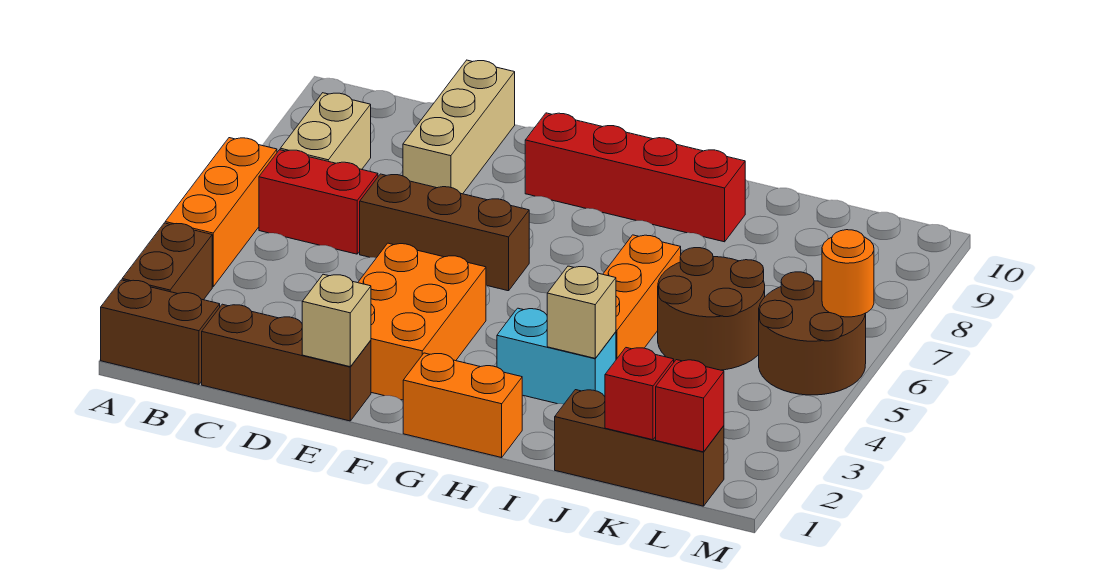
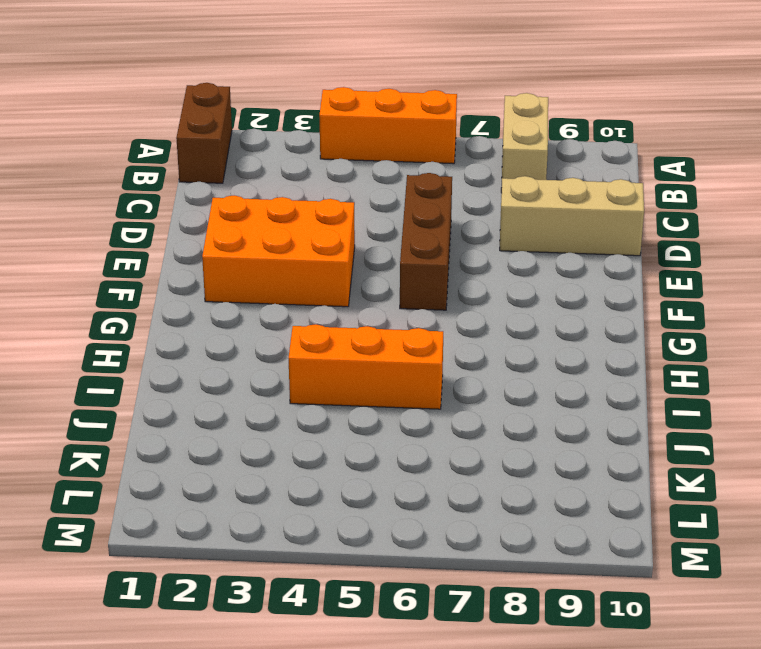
tan 1x2 brick [501,93,548,193] -> tan 1x2 brick turned to [280,93,371,169]
none -> brown 1x2 brick [122,223,212,300]
none -> red 1x2 brick [259,150,378,254]
none -> brown 1x3 brick [202,304,371,421]

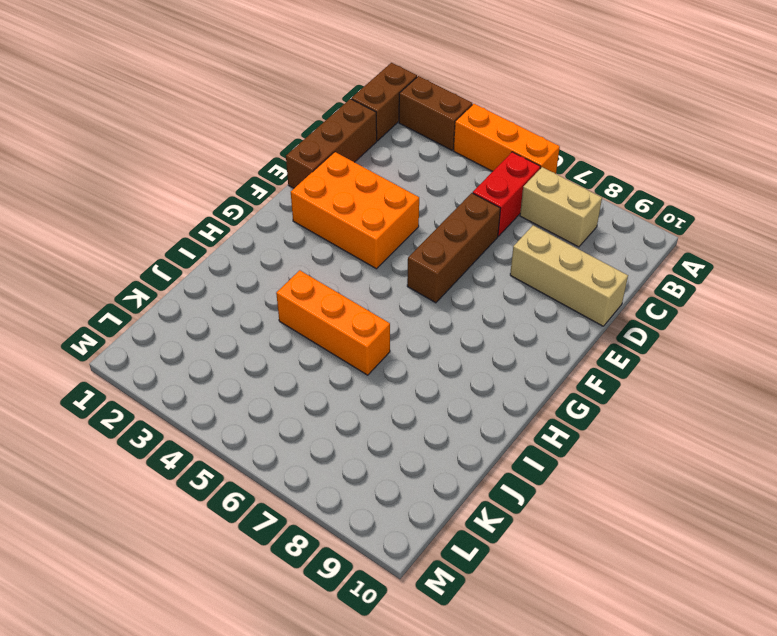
none -> red 1x4 brick [525,113,745,242]
none -> orange 1x2 brick [403,353,522,458]
none -> cyan 1x2 brick [497,308,616,404]

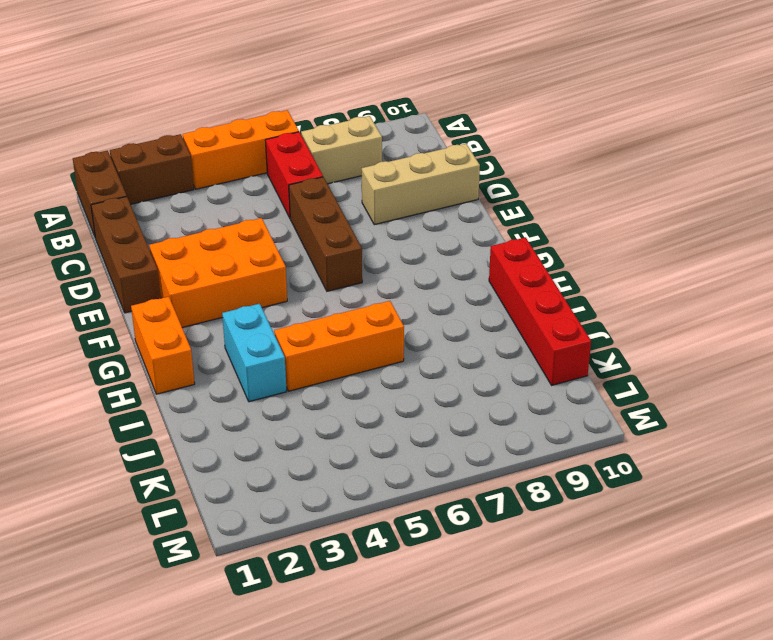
red 1x4 brick [489,237,591,385] -> red 1x4 brick moved to [525,113,745,242]
none -> brown 1x3 brick [555,390,724,506]
none -> brown 2x2 round brick [658,248,765,370]
none -> brown 2x2 round brick [759,272,866,395]

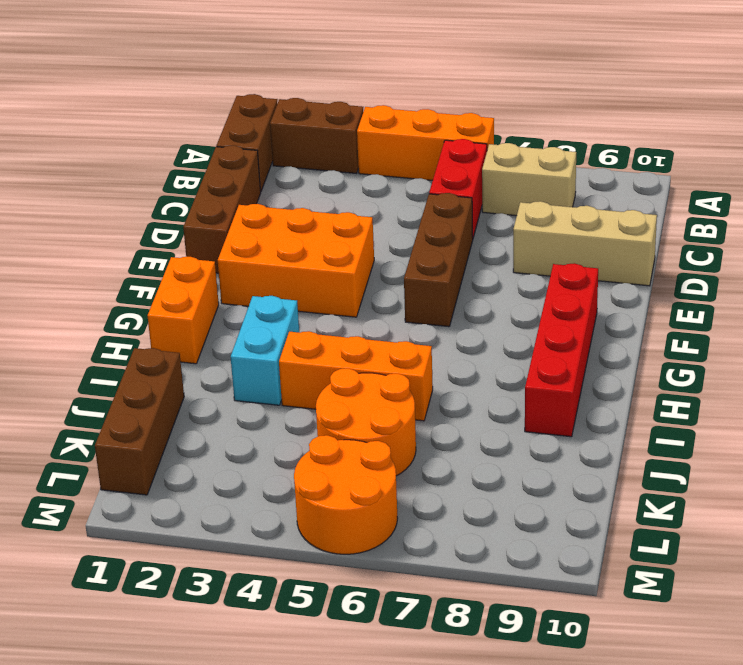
orange 2x2 round brick [316,368,416,476] -> brown 2x2 round brick [658,248,765,370]
orange 2x2 round brick [294,435,398,554] -> brown 2x2 round brick [759,272,866,395]
none -> tan 1x1 brick [302,274,371,367]
none -> tan 1x1 brick [547,266,616,358]
none -> red 1x1 brick [605,348,674,440]

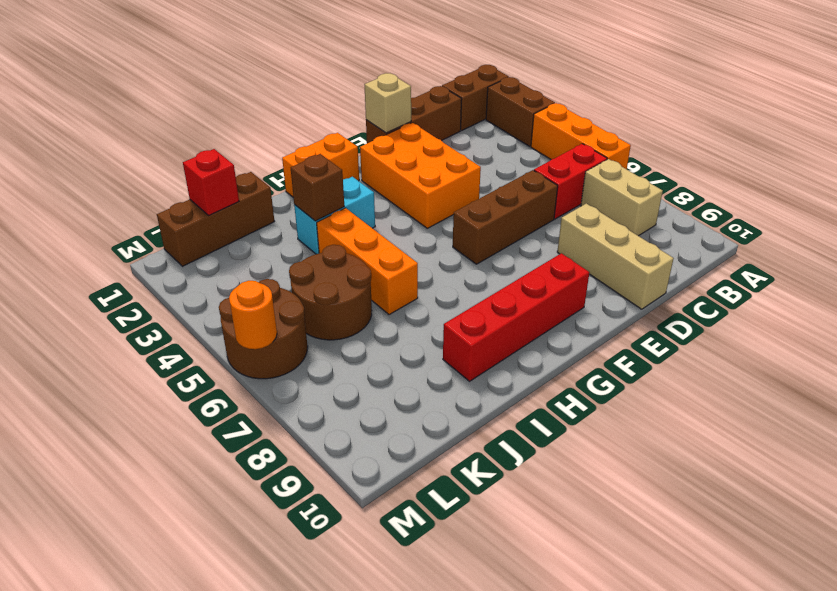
brown 1x1 brick [291,154,344,221] -> tan 1x1 brick [547,266,616,358]
none -> red 1x1 brick [656,360,724,452]

